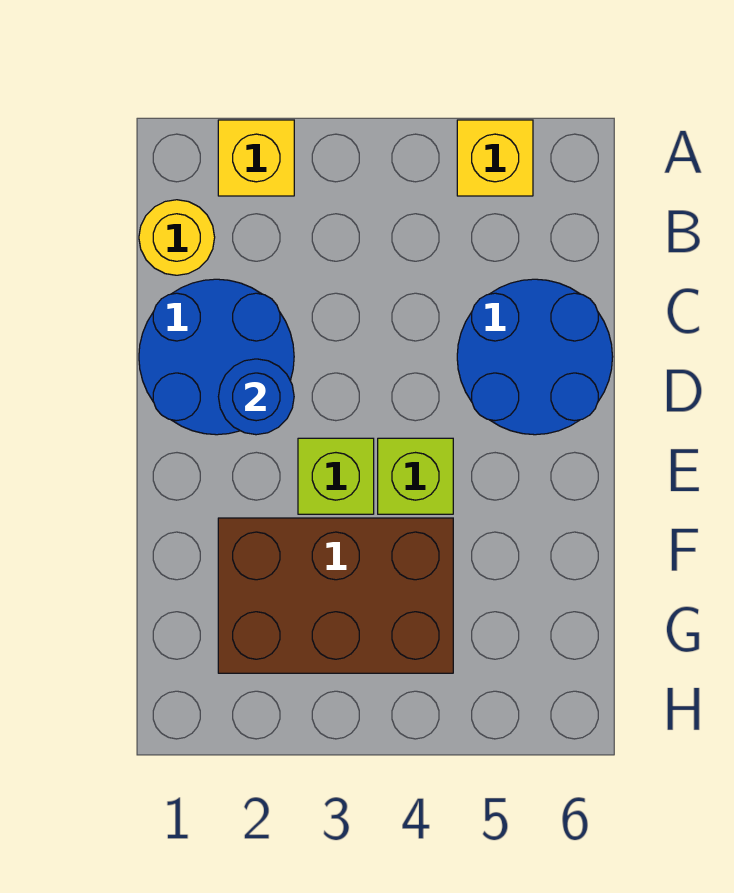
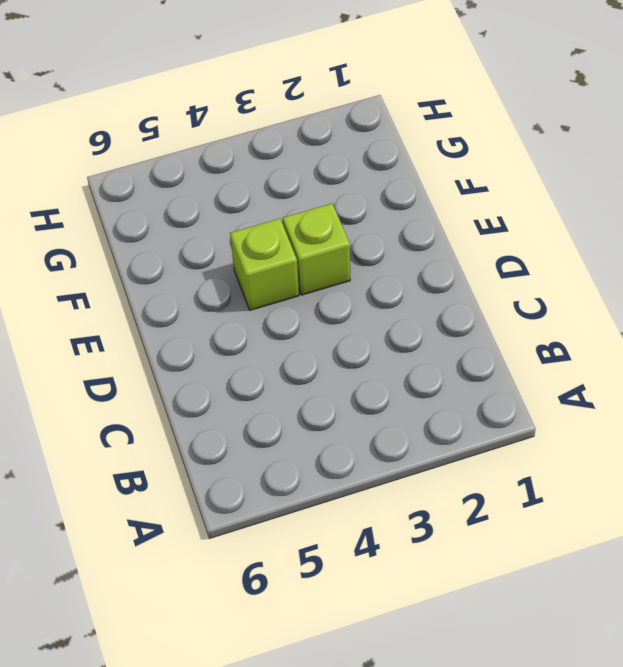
none -> yellow 1x1 brick [218,120,294,196]
none -> yellow 1x1 brick [457,120,533,196]

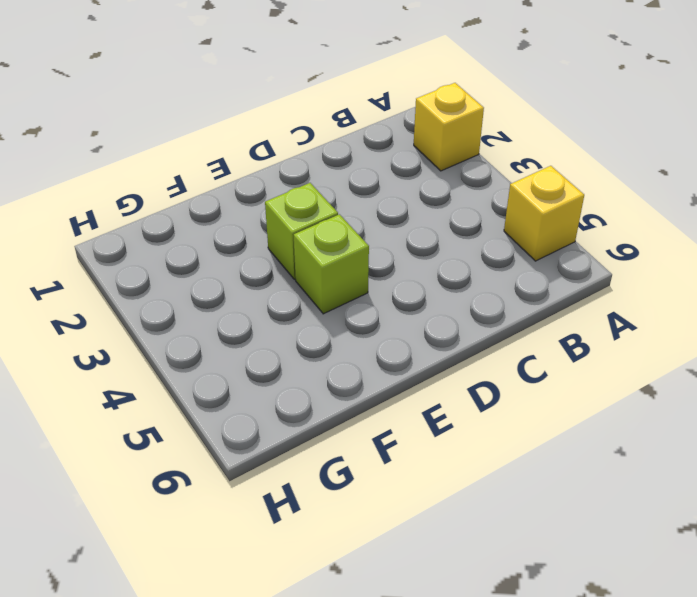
none -> yellow 1x1 round brick [139,200,215,275]
none -> blue 2x2 round brick [139,279,294,435]

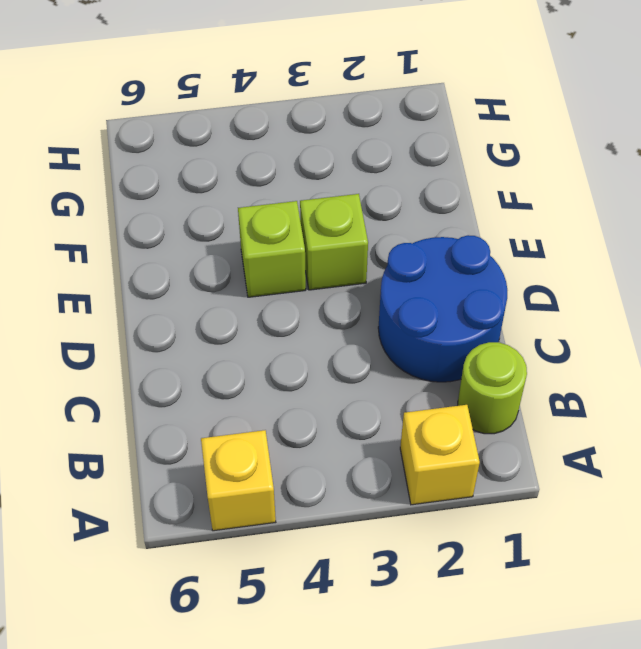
lime 1x1 round brick [458,342,527,434] -> yellow 1x1 round brick [139,200,215,275]
none -> blue 2x2 round brick [457,279,613,435]
none -> brown 2x3 brick [218,518,453,673]

